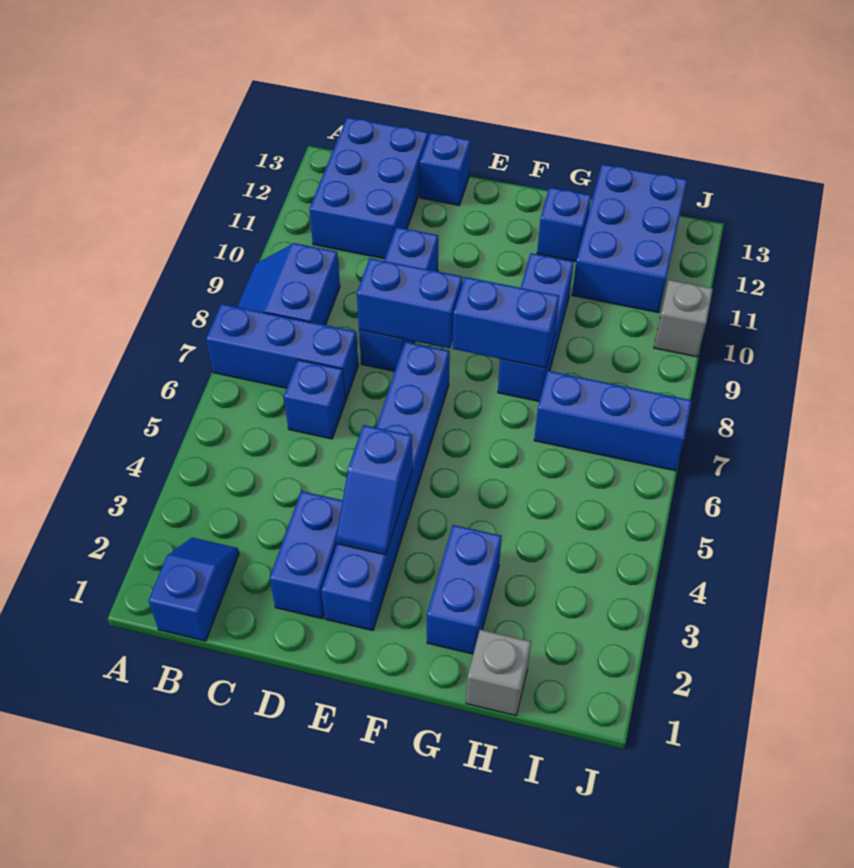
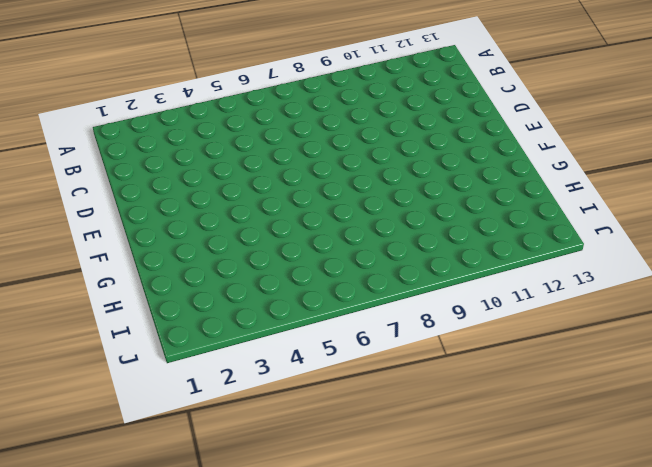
none -> blue 1x3 brick [206,304,358,401]
none -> blue 2x2 slope [237,243,340,325]
none -> blue 1x2 slope [148,538,239,641]

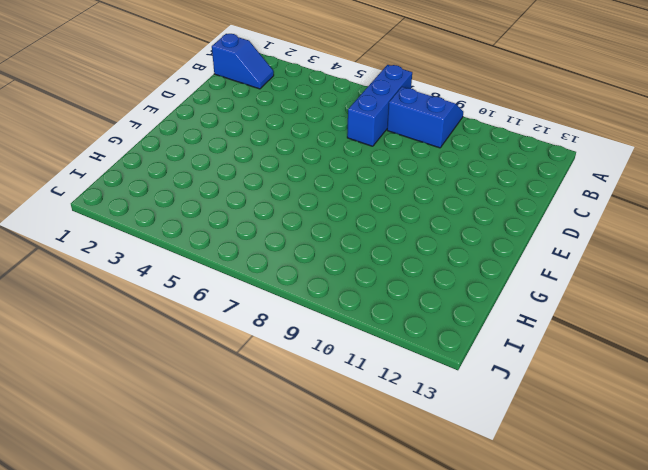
none -> blue 2x3 brick [309,117,428,259]
none -> blue 1x1 brick [284,360,345,439]
none -> blue 1x2 brick [270,491,343,619]

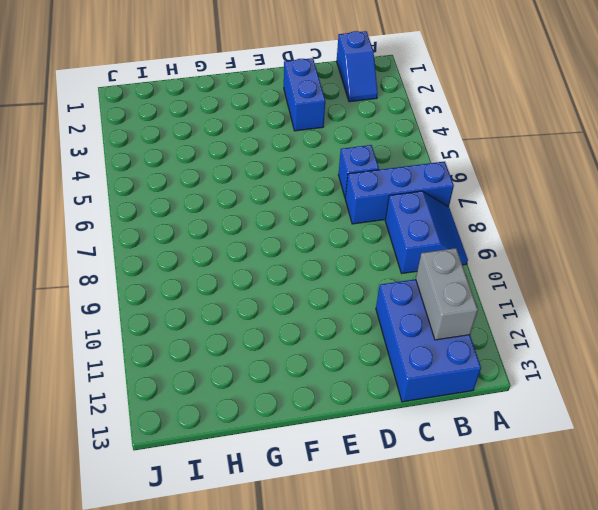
grey 1x2 brick [416,248,478,340] -> none
none -> blue 1x3 brick [359,227,438,371]
none -> blue 1x1 brick [420,133,470,205]
none -> blue 1x6 brick [321,342,450,631]

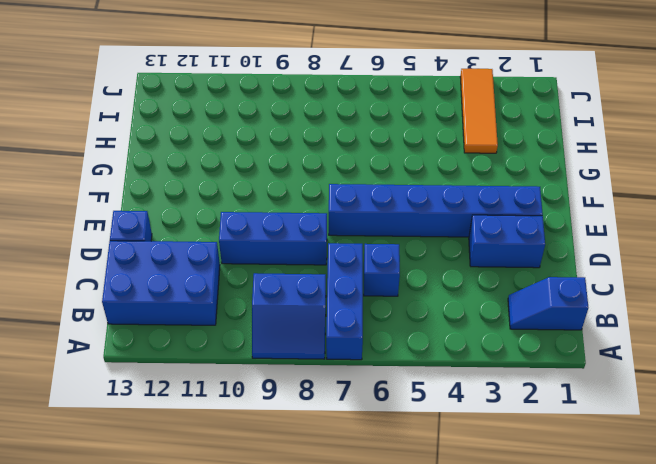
orange 1x3 tile [460,69,498,153] -> none
none -> blue 1x2 brick [427,525,502,654]
none -> blue 1x3 brick [498,253,574,401]
none -> blue 1x1 brick [537,187,591,261]

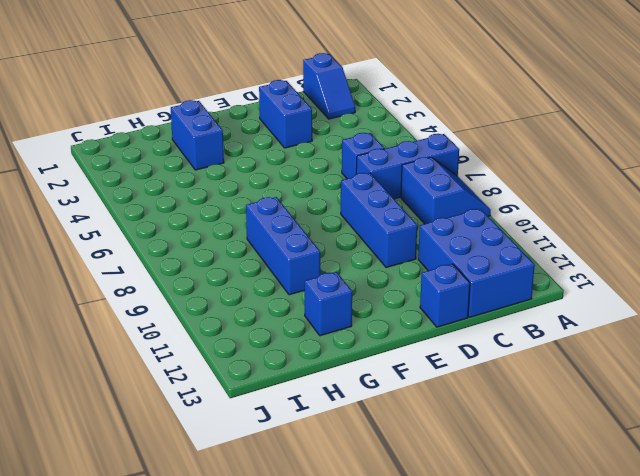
none -> blue 1x6 brick [321,342,450,631]
none -> grey 1x1 brick [466,630,531,716]
none -> blue 1x3 brick [534,371,692,471]

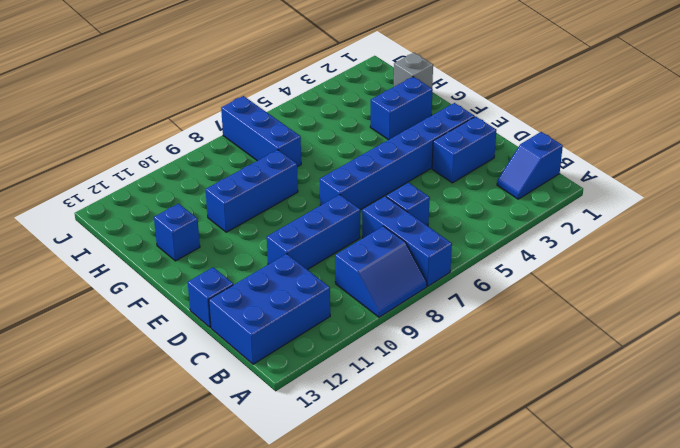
none -> blue 2x3 brick [572,164,687,313]
none -> grey 1x1 brick [654,280,713,357]
none -> blue 1x2 brick [357,258,462,348]

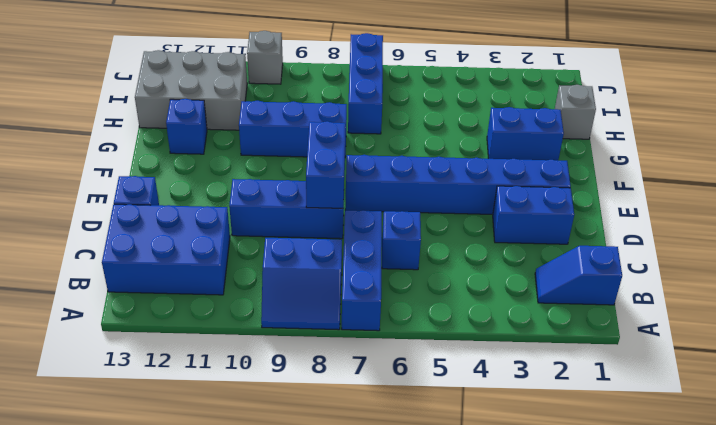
grey 2x3 brick [135,50,247,130] -> blue 2x3 brick [572,164,687,313]
none -> blue 1x2 slope [336,425,412,555]
none -> blue 1x2 brick [453,277,559,368]

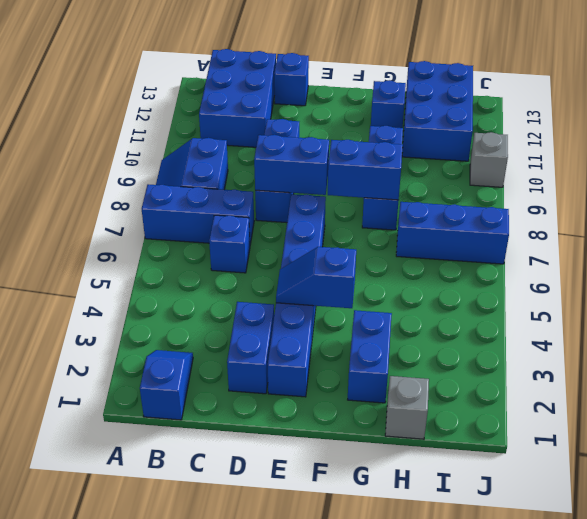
blue 1x2 slope [276,247,356,308] -> blue 1x2 slope turned to [336,425,412,555]

